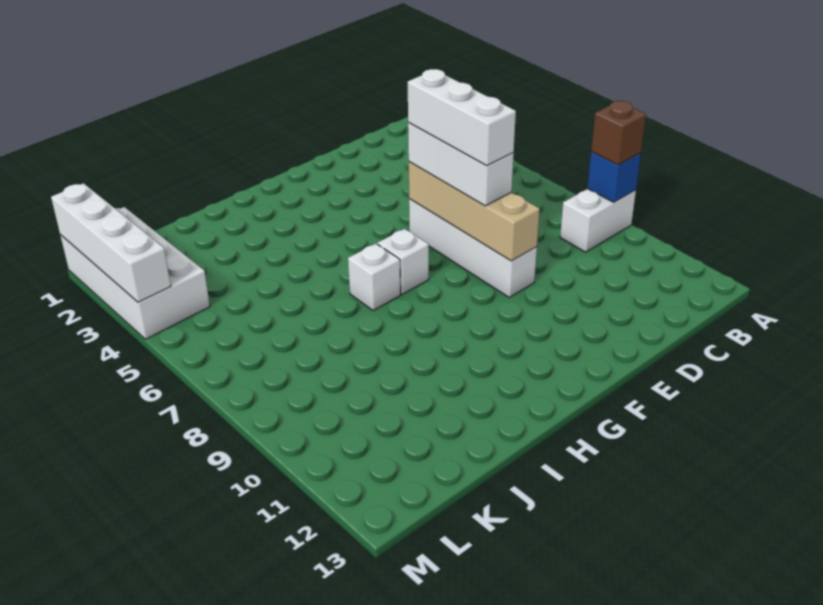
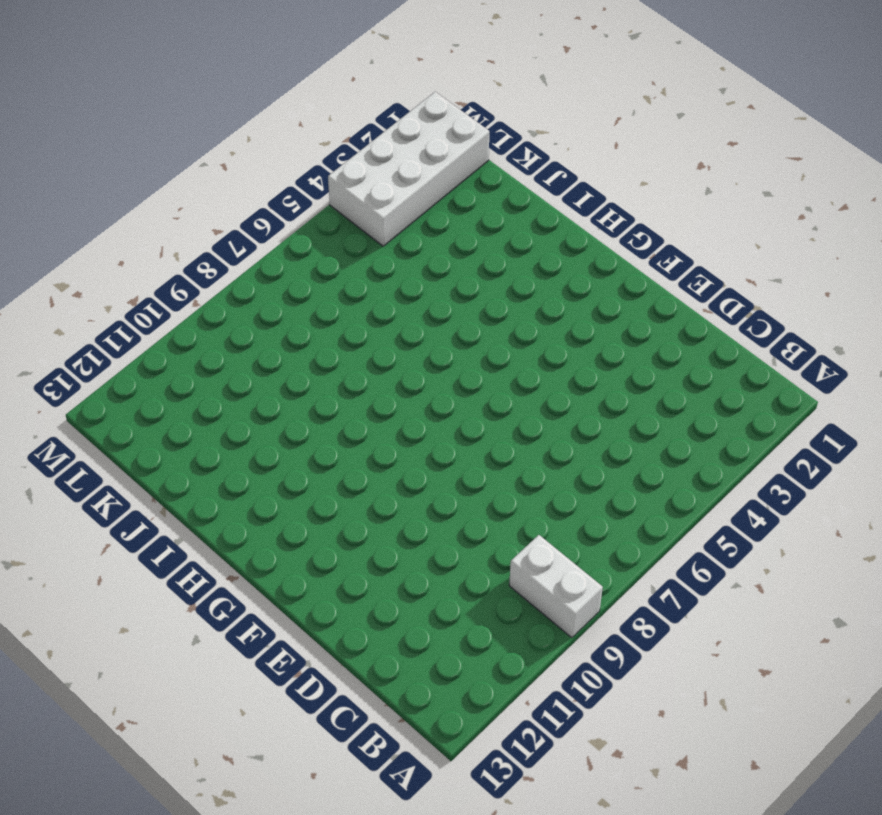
none -> white 1x4 brick [409,199,537,297]
none -> white 1x1 brick [377,229,429,294]

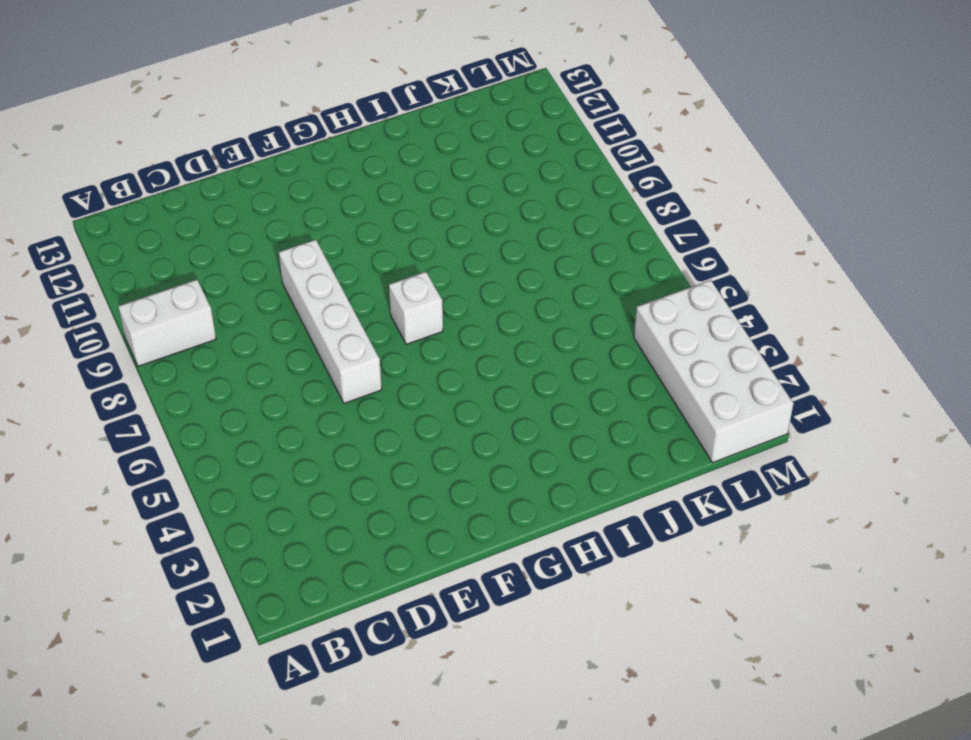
none -> white 1x1 brick [348,244,401,311]
none -> blue 1x1 brick [587,152,641,202]

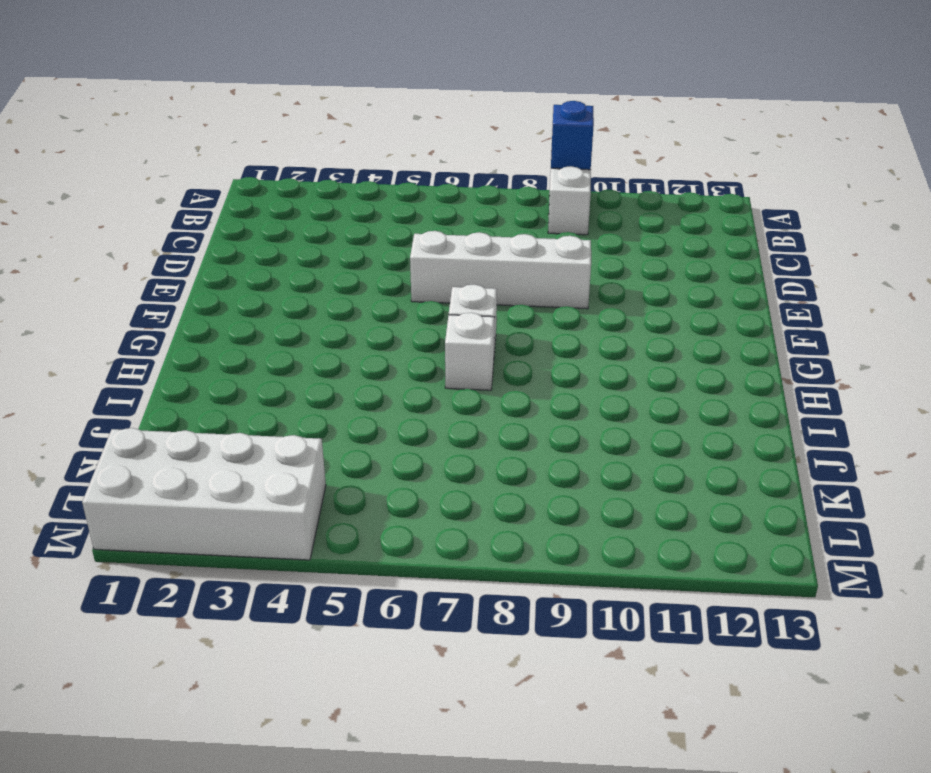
none -> tan 1x4 brick [409,162,540,261]
none -> white 1x4 brick [51,183,171,302]

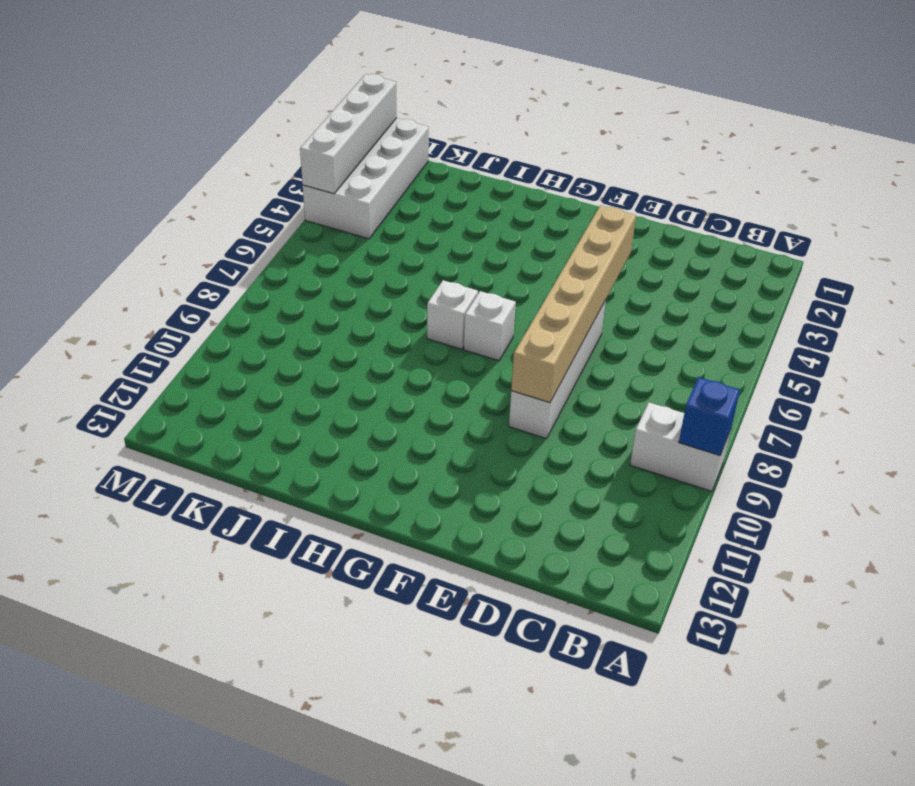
tan 1x6 brick [511,206,636,403] -> tan 1x4 brick [409,162,540,261]
none -> brown 1x1 brick [591,101,646,165]
none -> white 1x3 brick [408,122,514,206]

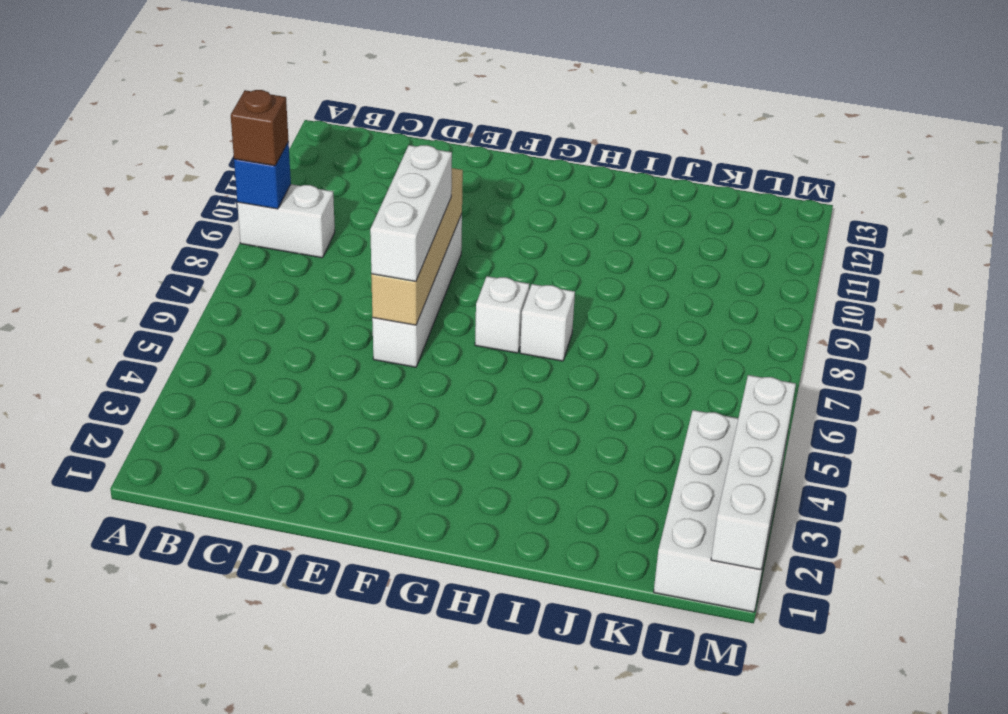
none -> white 1x3 brick [408,69,516,166]

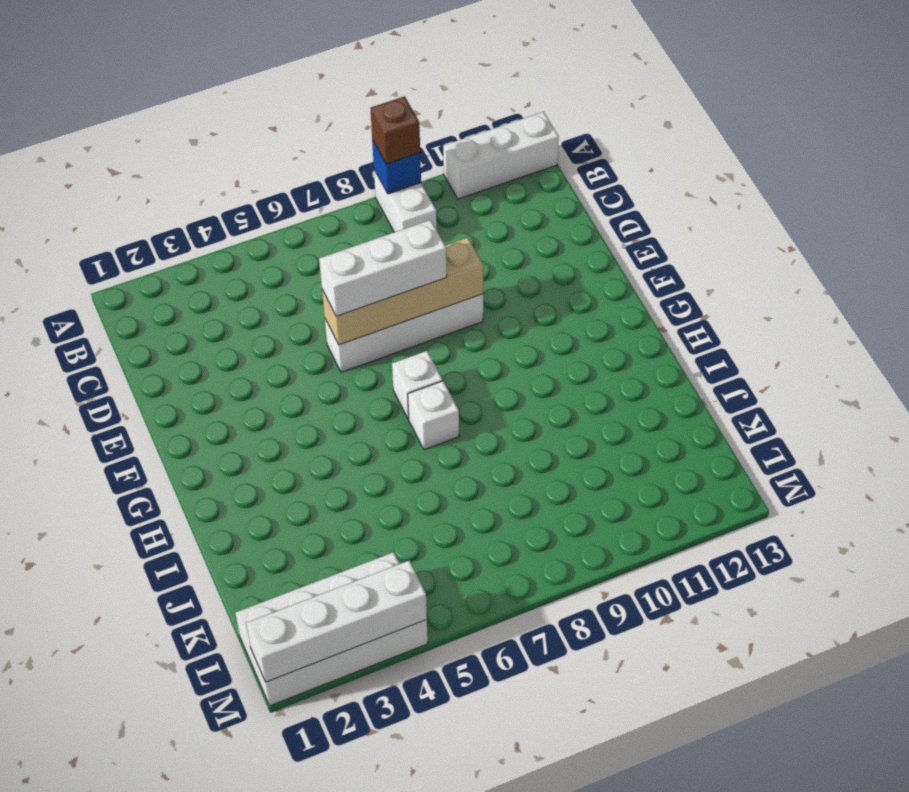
white 1x3 brick [443,112,559,199] -> white 1x3 brick moved to [408,69,516,166]

